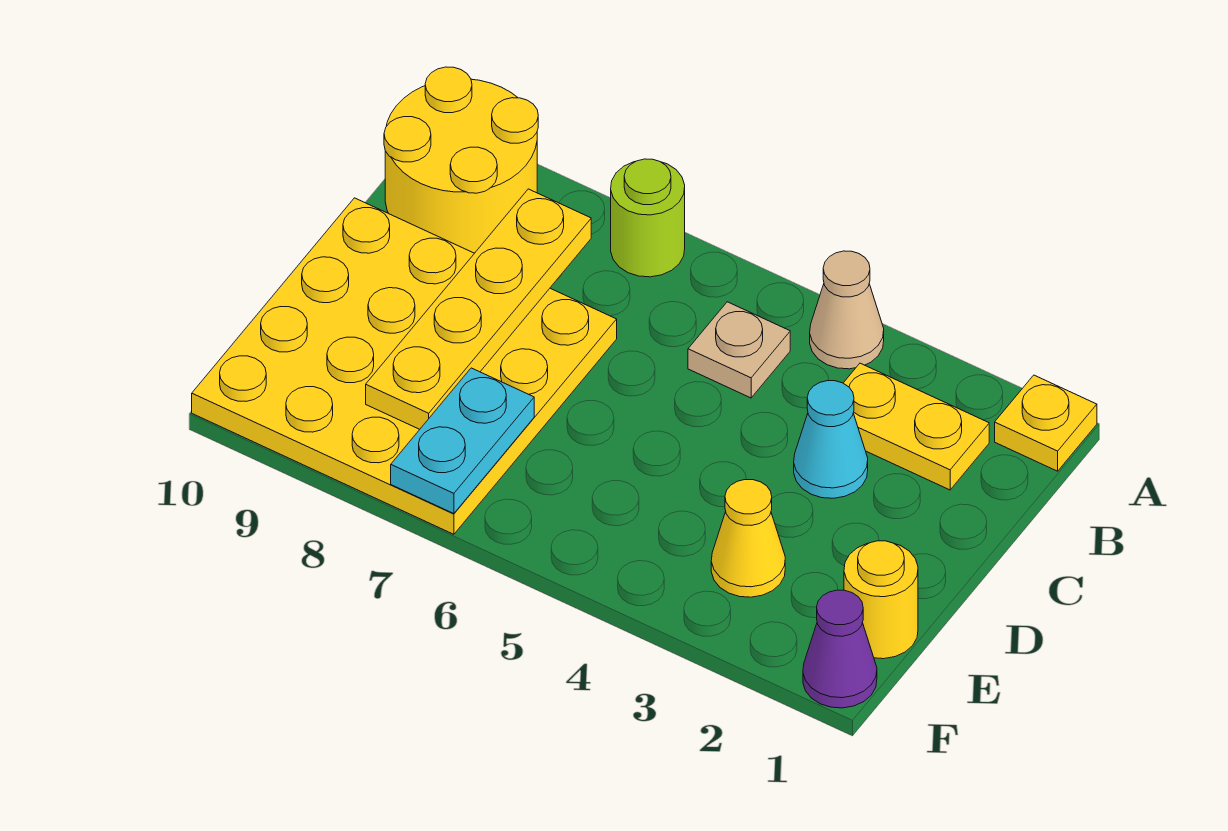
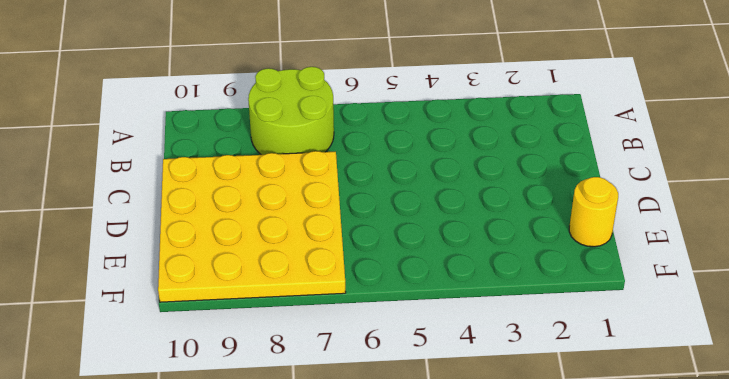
lime 2x2 round brick [248,67,334,155] -> lime 1x1 round brick [611,159,685,277]
none -> yellow 1x1 plate [995,375,1097,471]
none -> tan 1x1 cone [810,251,884,369]
none -> yellow 2x2 round brick [384,67,538,253]

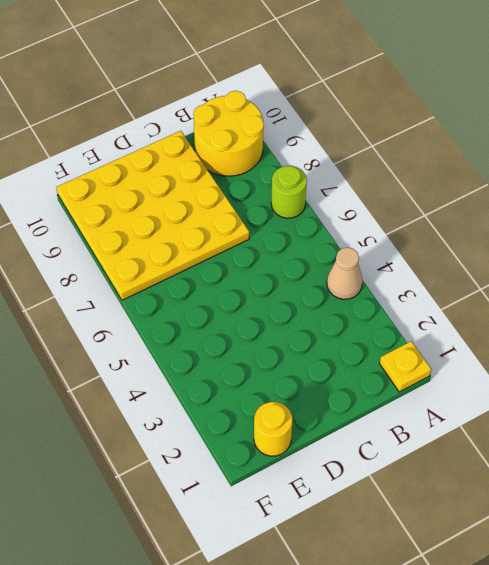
none -> yellow 1x2 plate [844,363,989,490]
none -> tan 1x1 plate [688,302,790,398]
none -> cyan 1x1 cone [794,381,868,498]

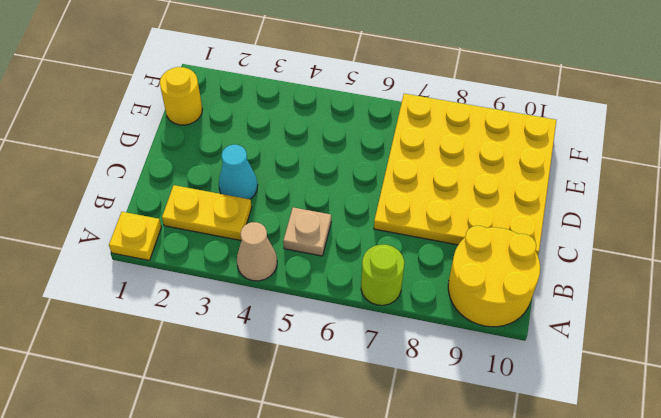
none -> yellow 1x1 cone [711,480,785,597]
none -> purple 1x1 cone [803,590,877,708]
none -> yellow 1x4 plate [366,189,591,429]

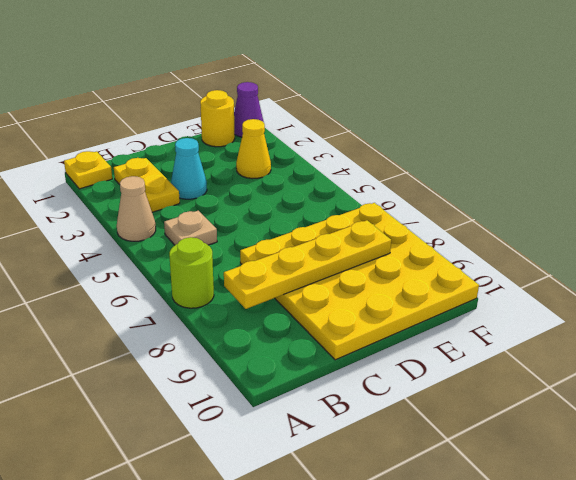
none -> yellow 2x2 round brick [384,67,538,253]
none -> cyan 1x2 plate [391,368,534,514]

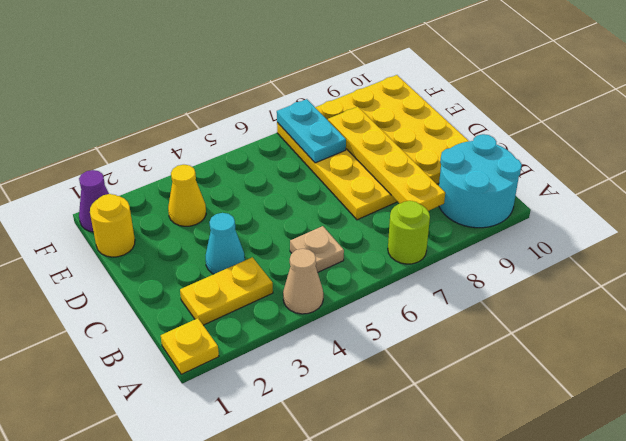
cyan 2x2 round brick [439,134,522,228] -> yellow 2x2 round brick [384,67,538,253]

